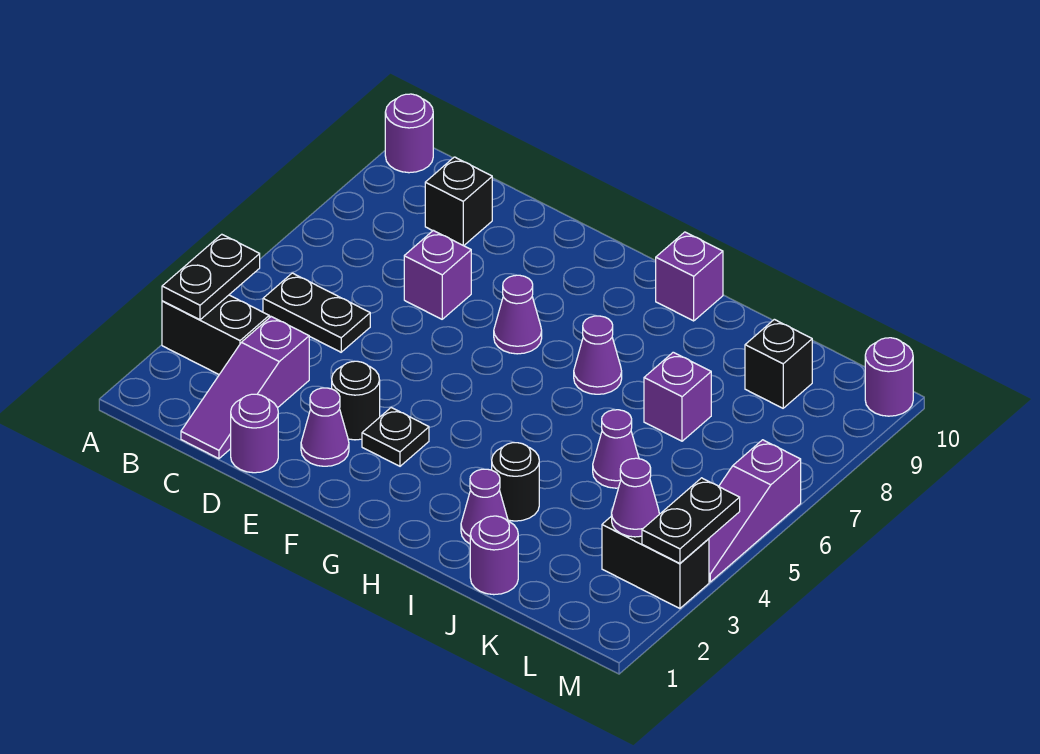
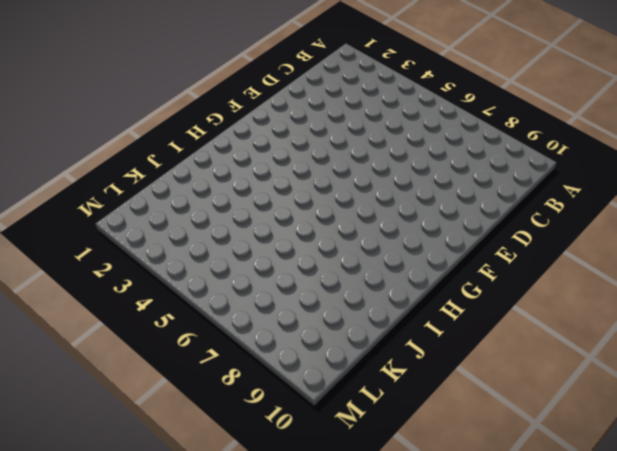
none -> black 1x2 brick [162,295,269,374]
none -> purple 1x1 round brick [385,94,433,173]
none -> black 1x2 plate [263,273,370,352]

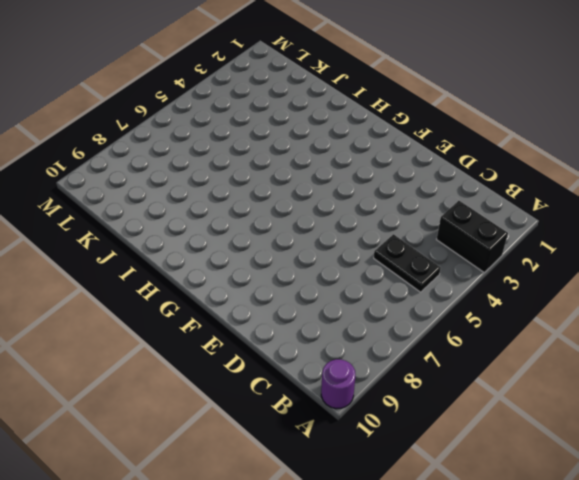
none -> purple 1x3 slope [181,317,309,459]
none -> black 1x1 brick [425,157,492,246]
none -> purple 1x1 round brick [231,394,278,473]

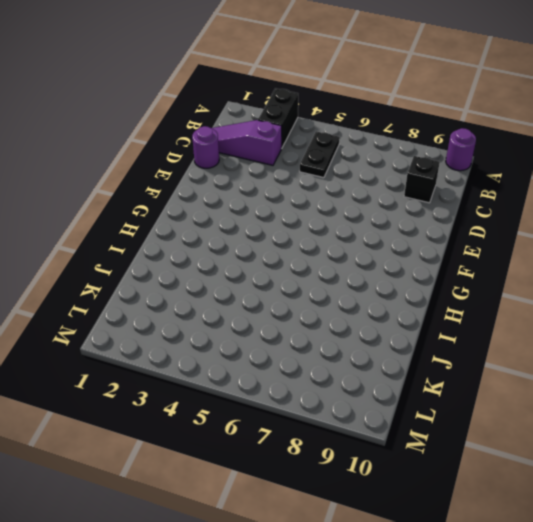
none -> purple 1x1 brick [404,230,471,319]
none -> purple 1x1 cone [301,388,349,466]
none -> black 1x1 round brick [332,361,380,440]

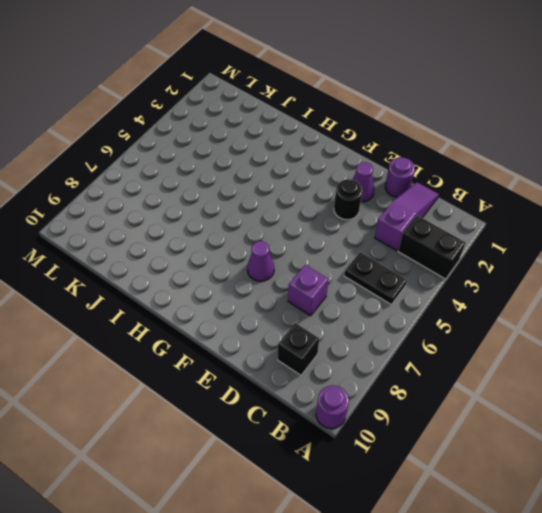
none -> black 1x1 plate [362,408,429,466]
none -> purple 1x1 cone [574,316,622,394]
none -> purple 1x1 brick [656,232,723,321]

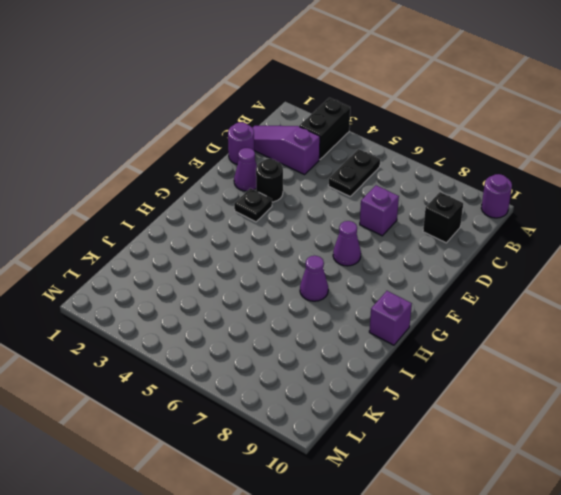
none -> purple 1x1 cone [461,469,508,544]
none -> black 1x1 round brick [492,443,539,521]
none -> purple 1x1 round brick [470,516,518,595]

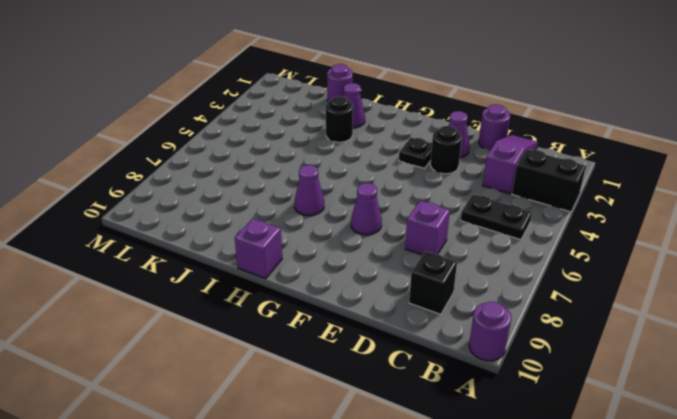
none -> purple 1x1 cone [593,410,639,488]
none -> purple 1x1 brick [644,352,711,441]
none -> black 1x1 brick [745,319,812,408]

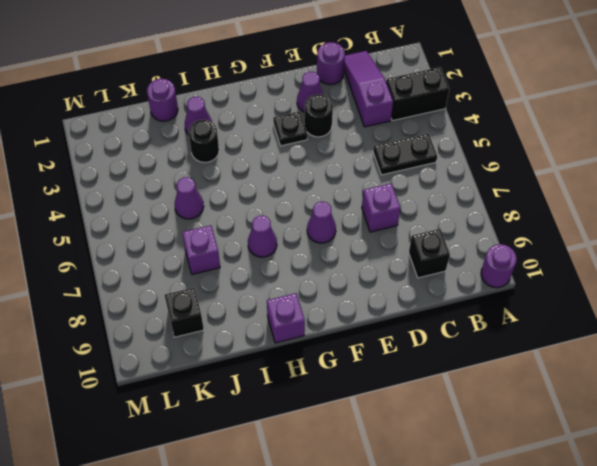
none -> black 1x2 brick [602,516,709,608]
none -> purple 1x3 slope [709,440,801,582]
none -> purple 1x1 round brick [865,338,913,416]

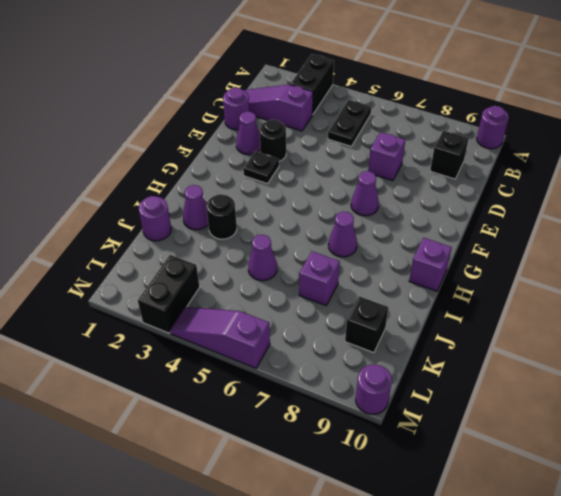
none -> black 1x2 plate [162,234,260,320]
none -> purple 1x1 cone [612,458,659,537]
none -> black 1x2 plate [642,478,740,563]

